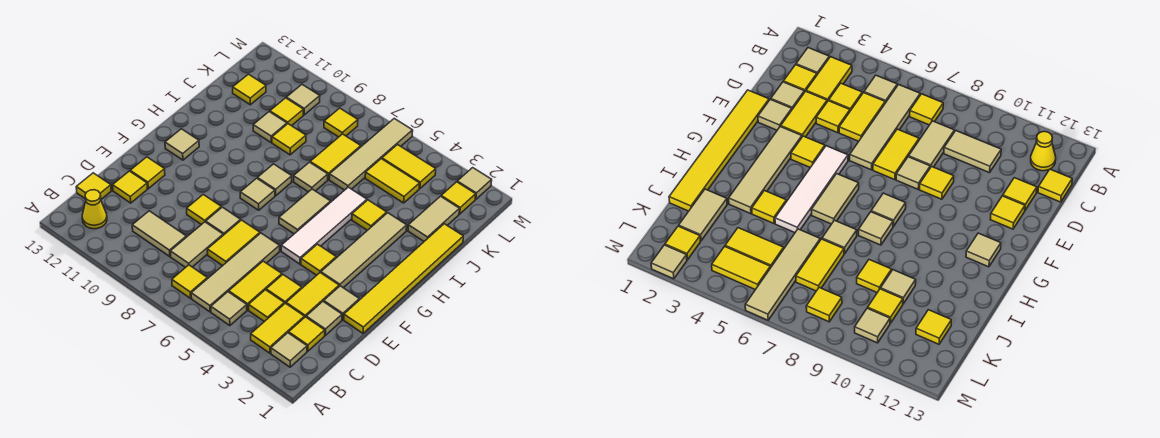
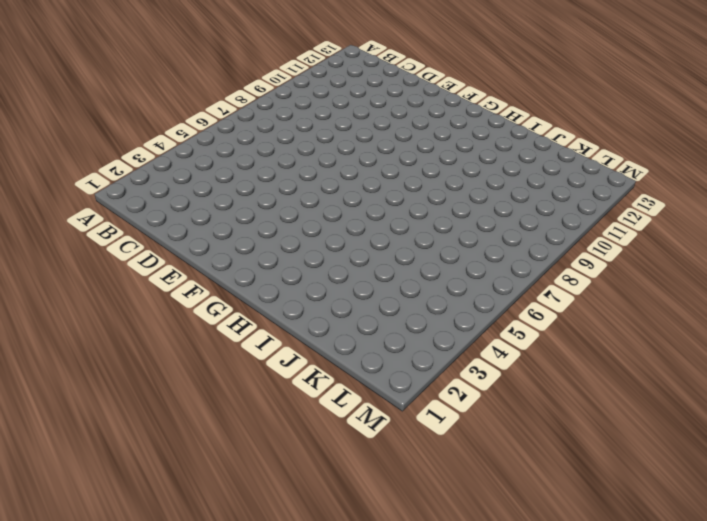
none -> tan 1x1 tile [271,333,307,367]
none -> yellow 1x2 tile [251,303,304,353]
none -> tan 1x1 tile [211,292,247,326]
none -> tan 1x4 tile [191,233,280,312]

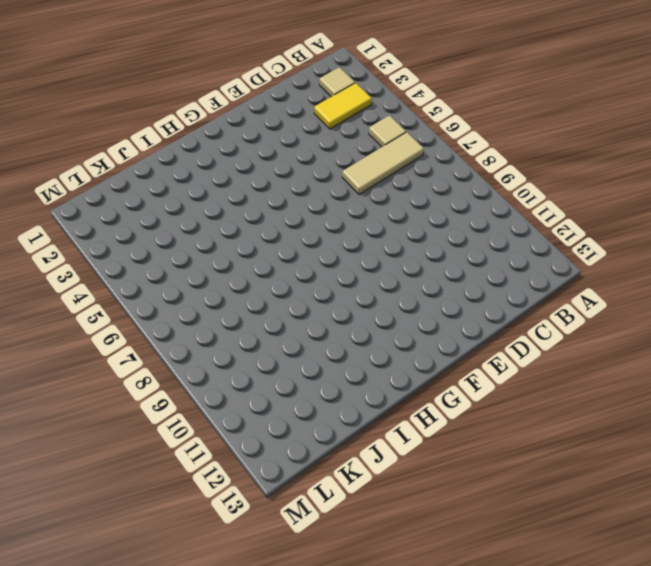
tan 1x3 tile [342,132,424,194] -> tan 1x4 tile [191,233,280,312]
none -> yellow 1x1 tile [172,265,207,298]
none -> yellow 1x1 cone [82,190,107,229]
none -> yellow 1x1 tile [289,317,325,351]
none -> yellow 1x1 tile [249,290,284,322]

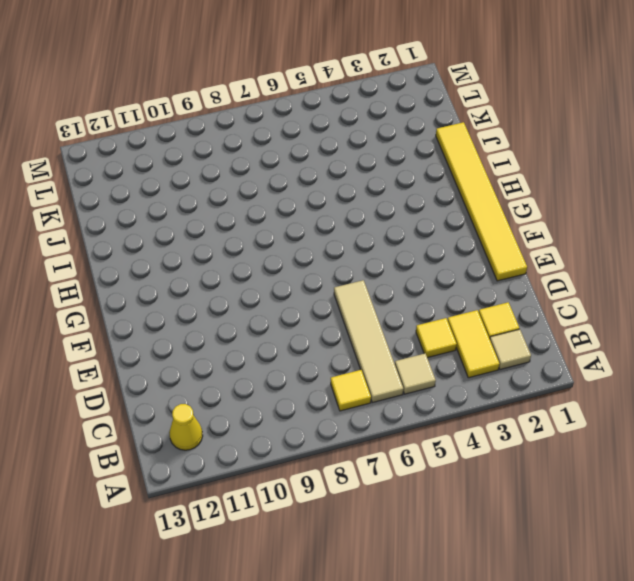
none -> yellow 1x2 tile [229,261,282,310]
none -> tan 1x2 tile [170,222,223,268]
none -> tan 1x2 tile [132,211,186,256]
none -> yellow 1x1 tile [76,173,111,199]

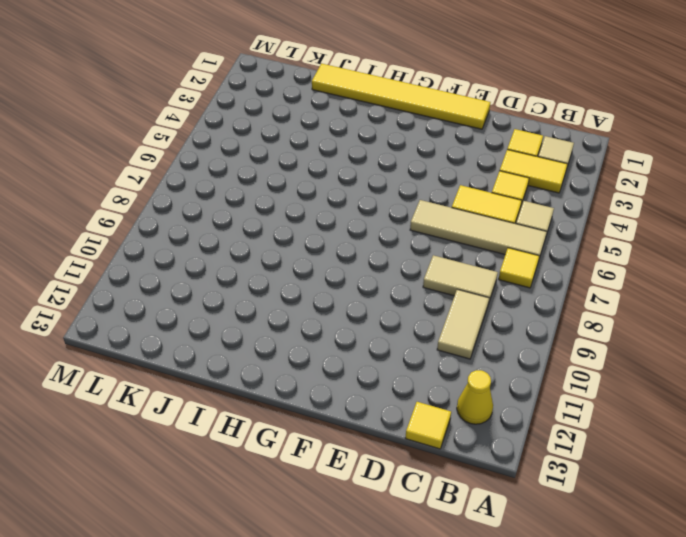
none -> tan 1x1 tile [306,302,342,335]
none -> yellow 1x2 tile [286,273,339,318]
none -> yellow 1x1 tile [266,275,302,304]
none -> yellow 1x2 tile [207,220,260,266]

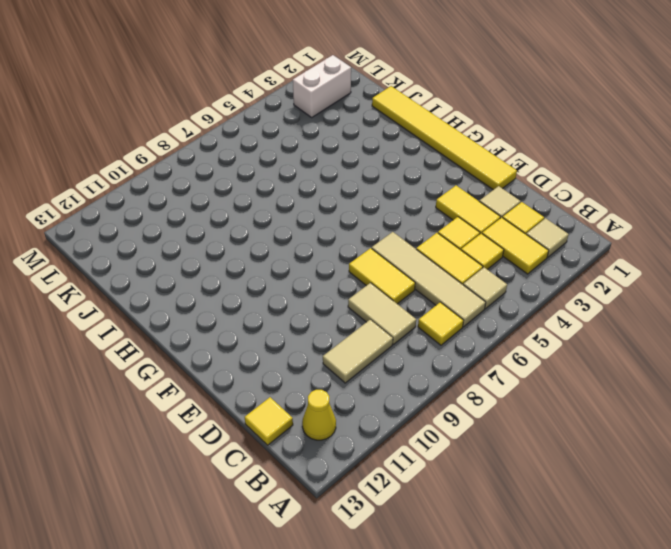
white 1x2 brick [293,55,351,117] -> yellow 1x1 tile [441,182,476,214]
none -> yellow 1x1 tile [113,171,147,203]
none -> tan 1x1 tile [324,286,359,320]
none -> tan 1x1 tile [206,207,241,235]
none -> yellow 1x1 tile [187,195,221,225]

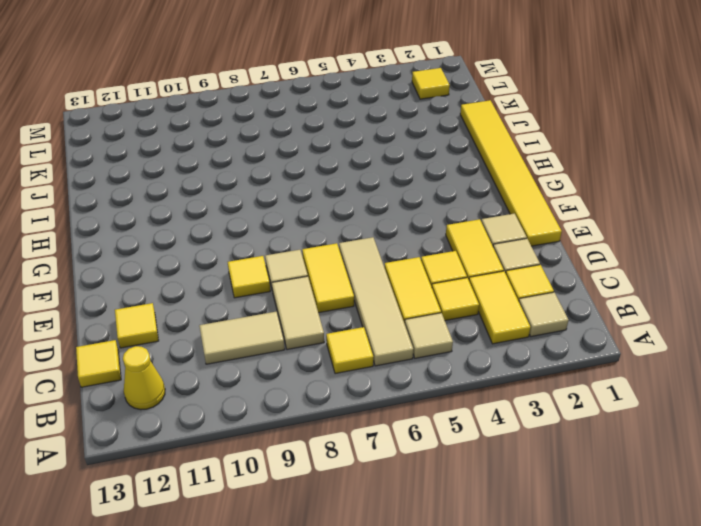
none -> yellow 1x1 tile [130,157,165,188]
none -> tan 1x4 tile [321,213,407,288]
none -> yellow 1x1 tile [301,244,336,275]
none -> white 1x4 tile [281,187,367,264]

